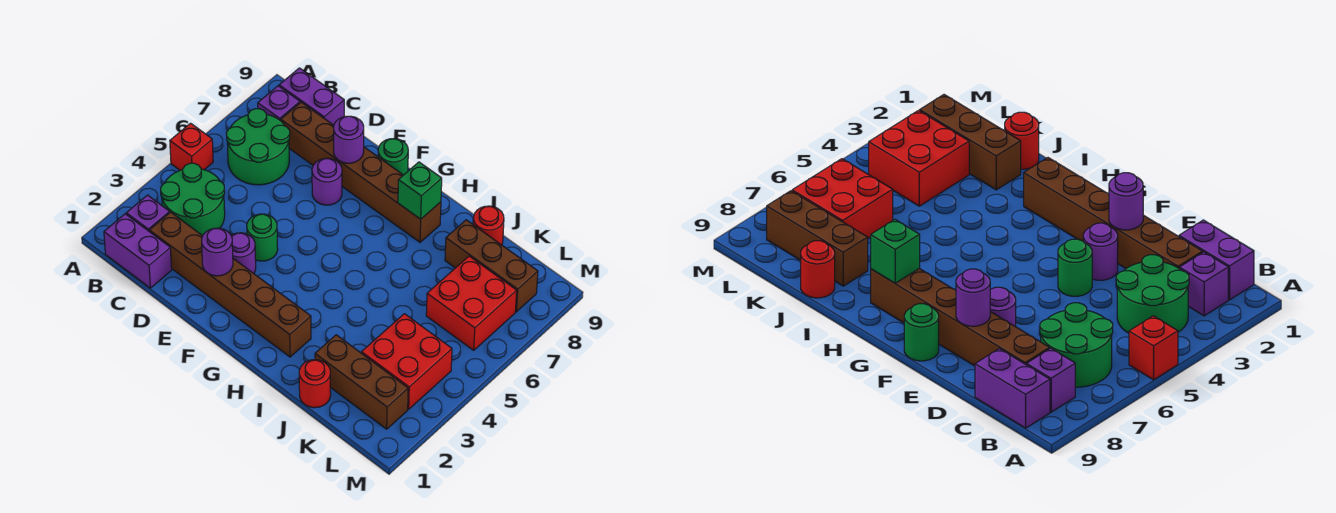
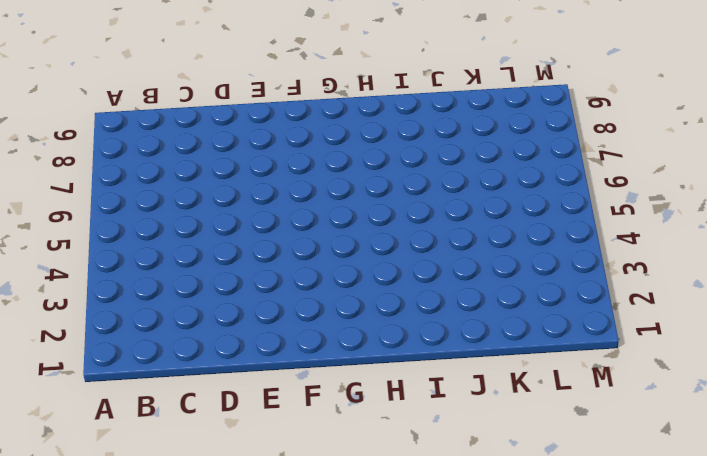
none -> red 1x1 brick [170,123,213,170]
none -> purple 1x2 brick [104,214,172,288]
none -> purple 1x1 brick [126,195,170,231]

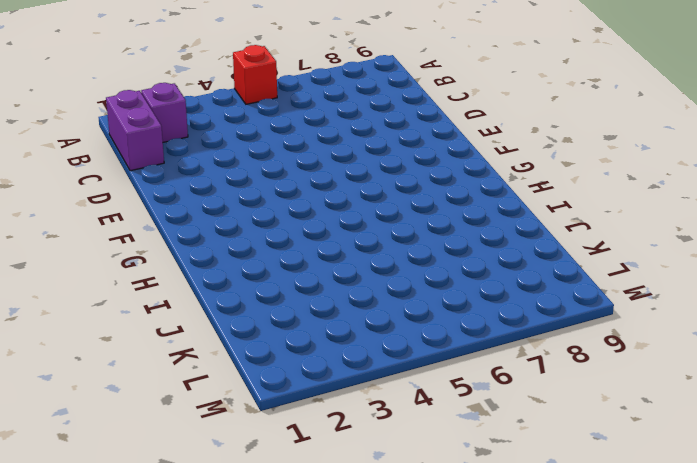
none -> green 2x2 round brick [161,163,225,236]
none -> green 2x2 round brick [226,109,290,185]
none -> purple 1x1 brick [258,86,300,121]

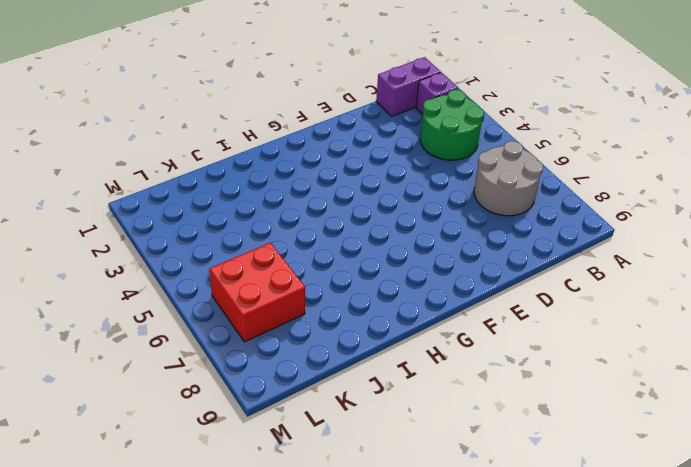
grey 2x2 round brick [474,141,543,216] -> green 2x2 round brick [226,109,290,185]
none -> red 1x1 brick [170,123,213,170]
none -> purple 1x1 brick [258,86,300,121]
none -> purple 1x2 brick [279,68,344,125]

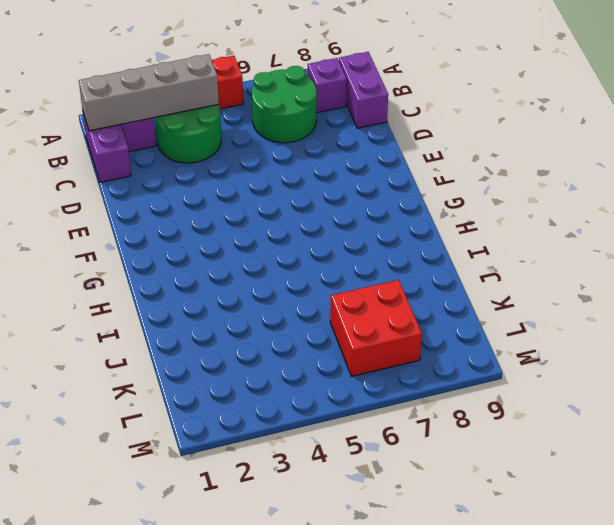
grey 1x4 brick [79,54,219,131] -> none
none -> brown 1x6 brick [149,212,311,357]
none -> brown 1x6 brick [281,102,441,242]
none -> purple 1x1 round brick [231,233,256,273]

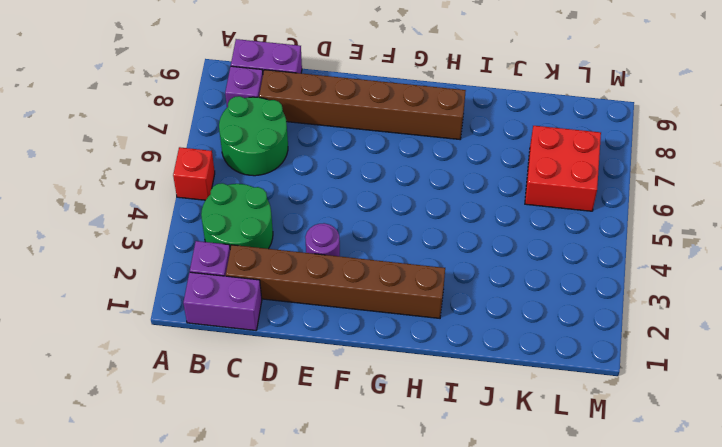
none -> green 1x1 round brick [247,214,278,261]
none -> purple 1x1 round brick [312,158,342,205]
none -> green 1x1 round brick [378,139,408,175]

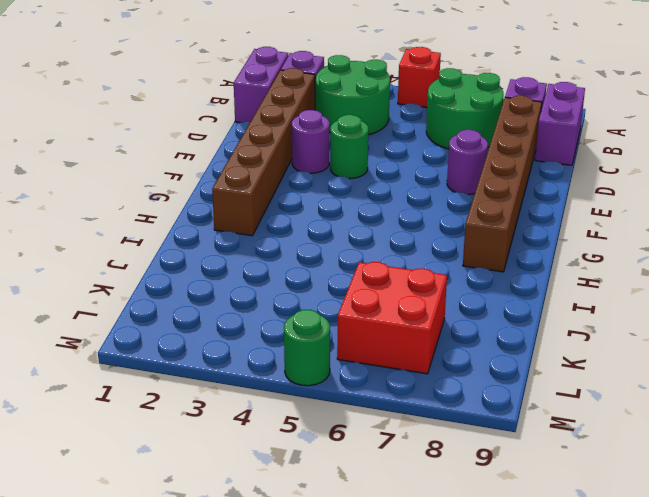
green 1x1 round brick [284,310,330,386] -> green 1x1 round brick moved to [378,139,408,175]
none -> red 1x1 round brick [299,360,331,408]
none -> brown 1x3 brick [315,335,408,429]
none -> brown 1x3 brick [445,220,538,312]

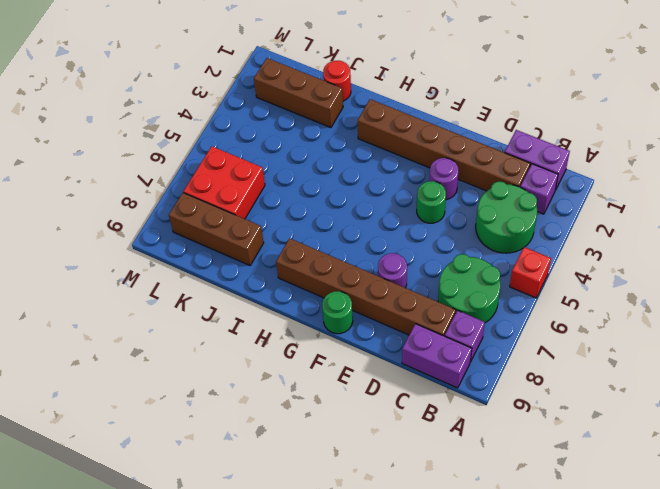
none -> red 1x1 round brick [473,206,504,245]
none -> red 2x2 brick [361,314,452,409]
none -> purple 1x1 round brick [202,228,233,276]

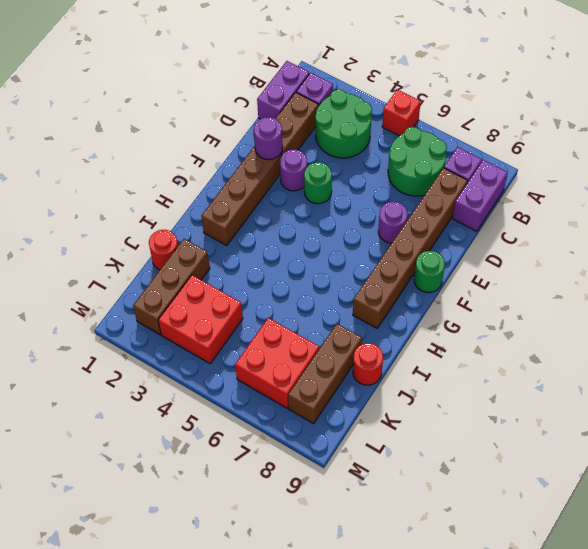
none -> purple 1x1 round brick [334,116,364,163]
none -> green 1x1 brick [398,162,442,219]

